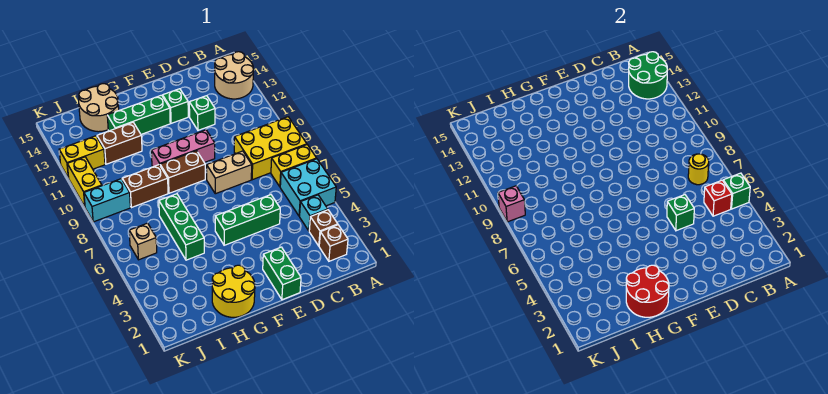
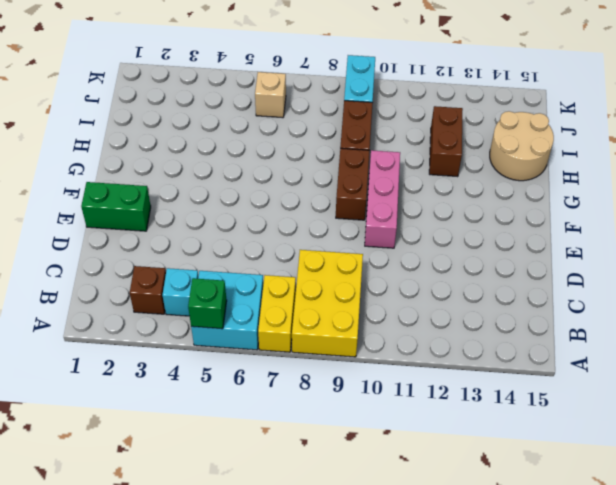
none -> tan 2x2 round brick [215,52,253,99]
none -> brown 1x1 brick [319,225,348,261]
none -> green 1x3 brick [215,195,280,245]
none -> tan 1x2 brick [207,151,252,194]

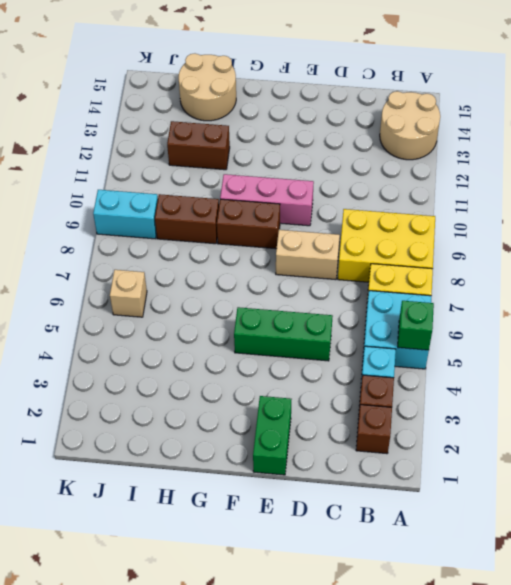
none -> green 1x1 brick [189,96,215,130]
none -> green 1x1 brick [163,89,188,123]
none -> green 1x3 brick [107,95,170,134]
none -> yellow 2x2 round brick [212,265,255,317]

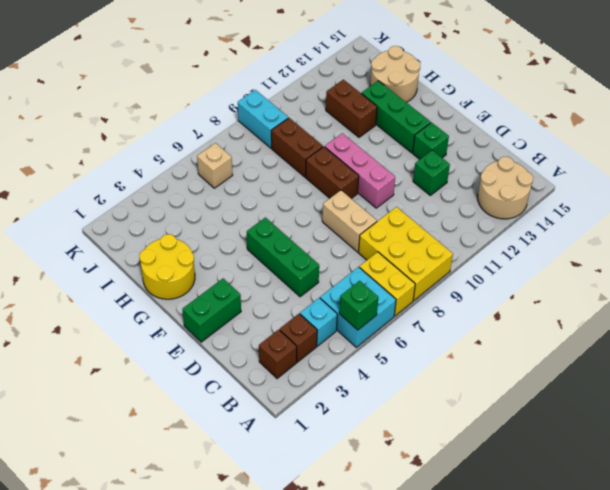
none -> green 1x3 brick [159,194,204,260]
none -> yellow 1x2 brick [59,136,105,178]
none -> yellow 1x2 brick [67,157,102,206]
none -> green 2x2 round brick [629,52,667,99]

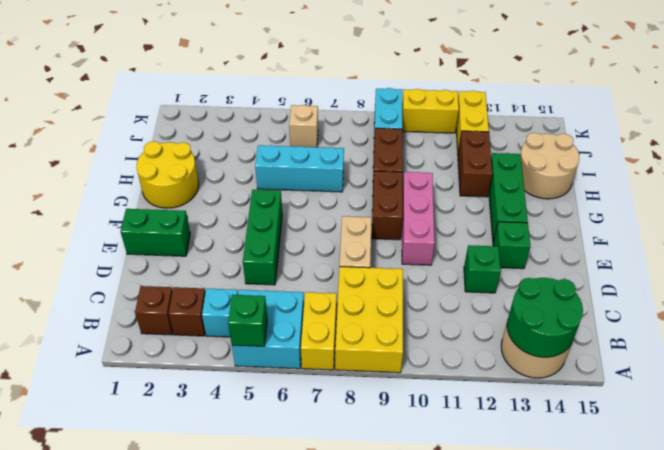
cyan 1x3 brick [255,145,344,192] -> green 1x3 brick [159,194,204,260]
none -> red 1x1 brick [704,180,732,216]
none -> yellow 1x1 round brick [688,154,709,185]
none -> green 1x1 brick [667,195,694,231]
none -> red 2x2 round brick [626,265,669,317]

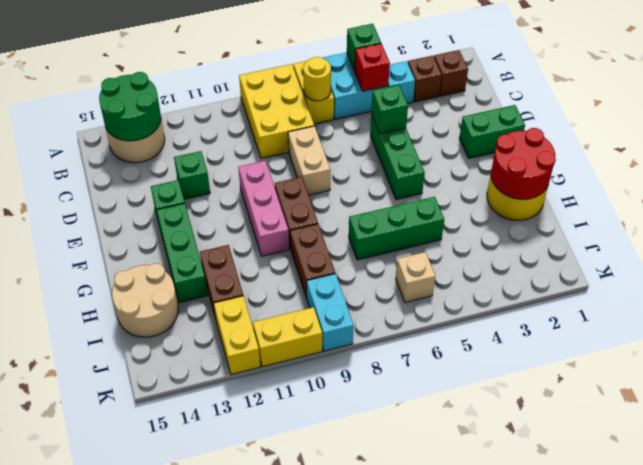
none -> pink 1x1 brick [498,186,525,222]

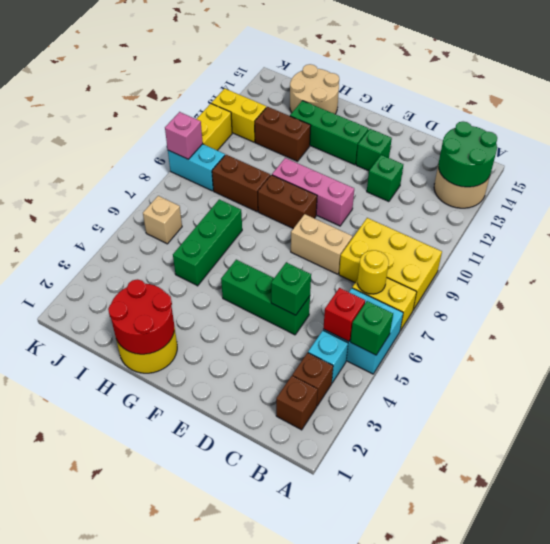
none -> green 1x2 brick [263,247,301,300]

